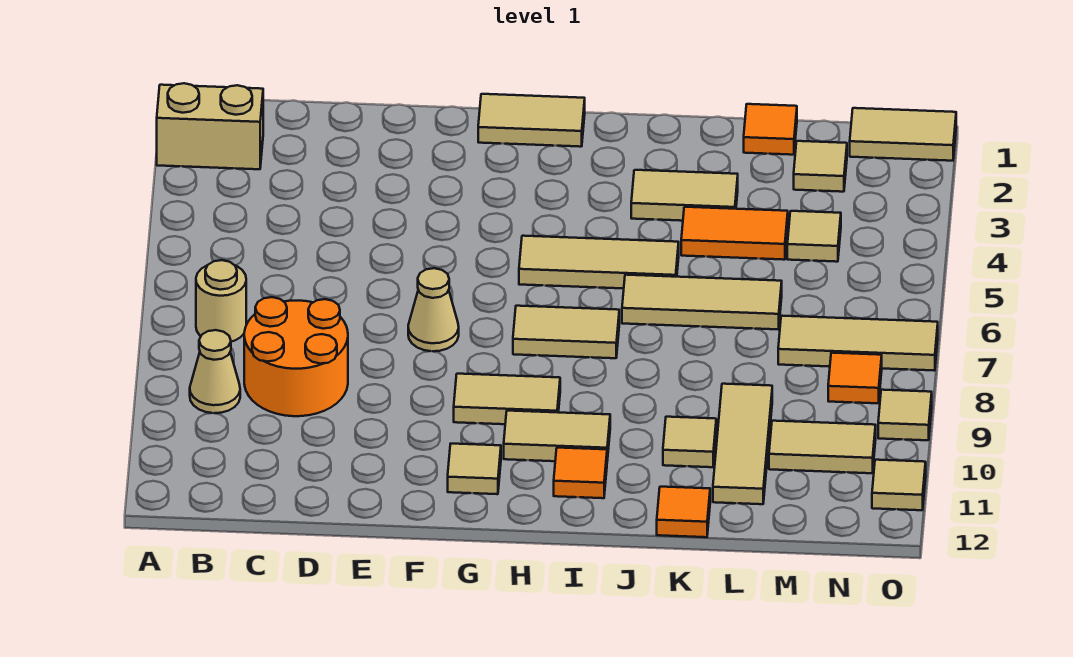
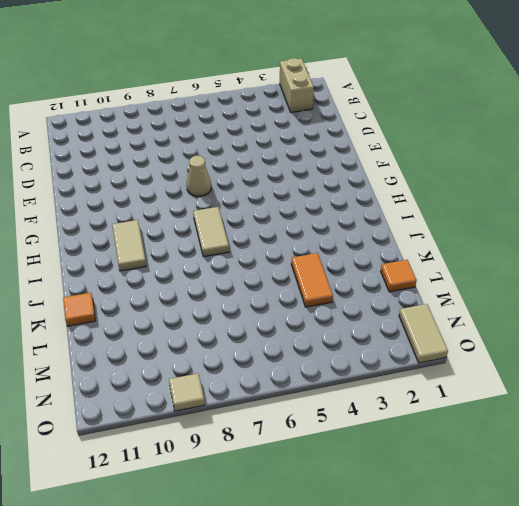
none -> tan 1x1 round brick [196,260,246,342]
none -> tan 1x1 cone [190,330,240,413]
none -> orange 2x2 round brick [244,297,348,416]

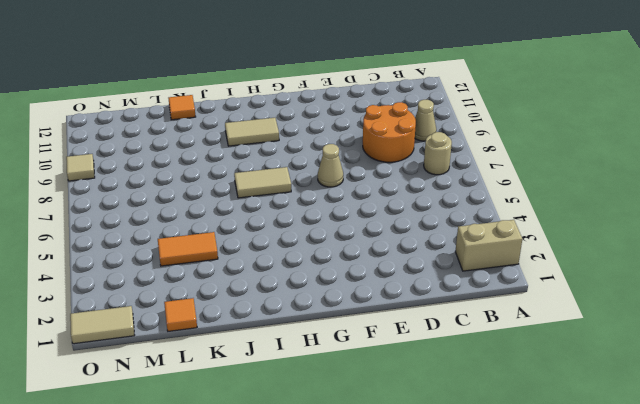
none -> tan 1x2 tile [478,94,585,147]
none -> tan 1x2 tile [454,374,560,424]
none -> tan 1x1 tile [448,444,501,494]

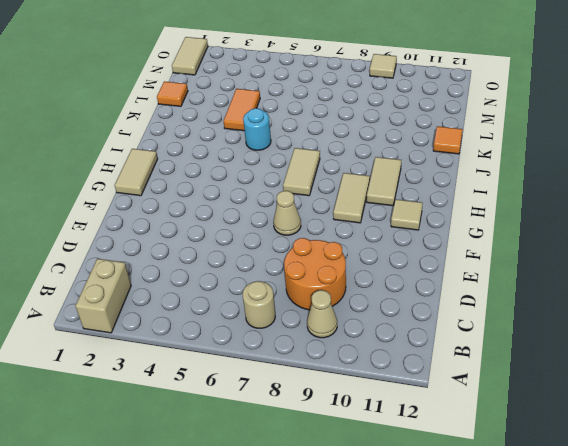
cyan 1x1 round brick [243,108,271,150] -> tan 1x3 tile [519,236,679,289]
none -> orange 1x1 tile [554,448,607,498]
none -> tan 1x2 tile [631,170,738,221]
none -> tan 1x3 tile [622,275,782,329]

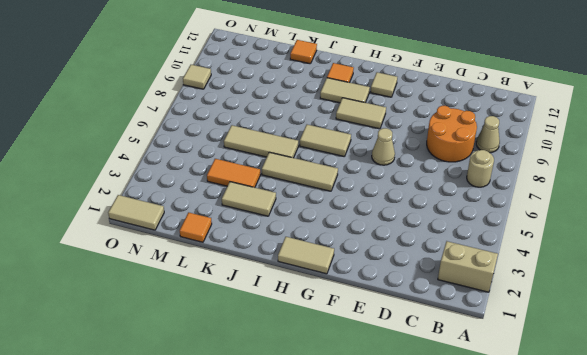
none -> tan 1x1 tile [663,417,716,467]
none -> tan 1x3 tile [713,384,772,504]
none -> tan 1x1 tile [794,141,847,192]

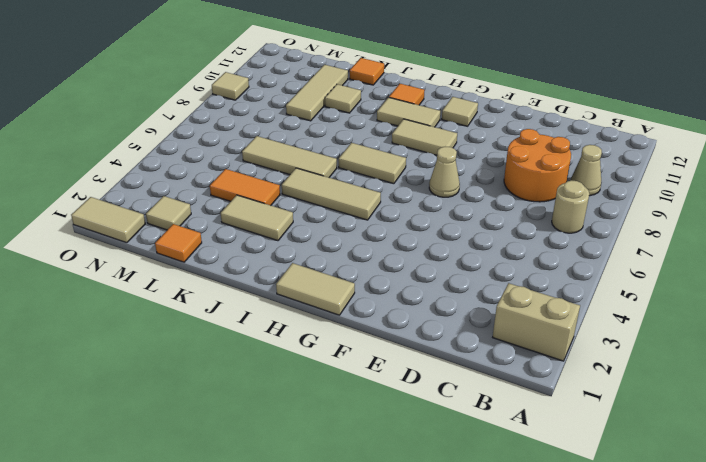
none -> tan 1x1 tile [787,211,841,262]
none -> tan 1x3 tile [778,316,938,371]
none -> tan 1x2 tile [769,421,876,473]

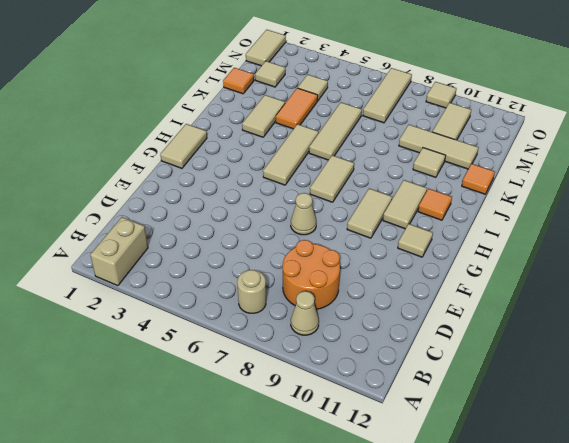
none -> orange 1x1 tile [828,353,882,403]
none -> tan 1x1 tile [872,460,926,510]

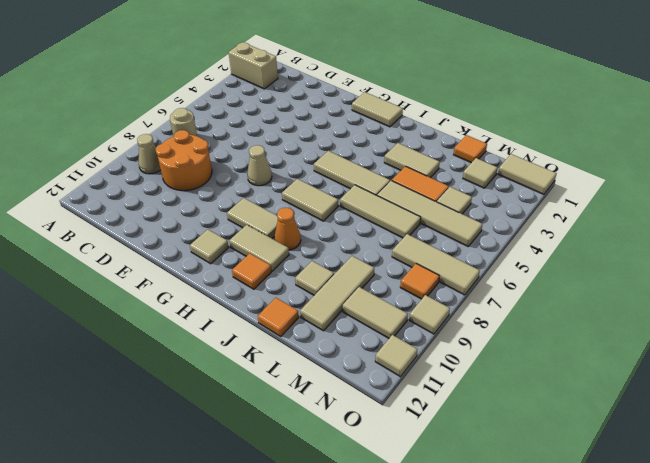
orange 1x1 cone [274,208,301,250] -> none
tan 1x4 tile [377,180,482,246] -> none

